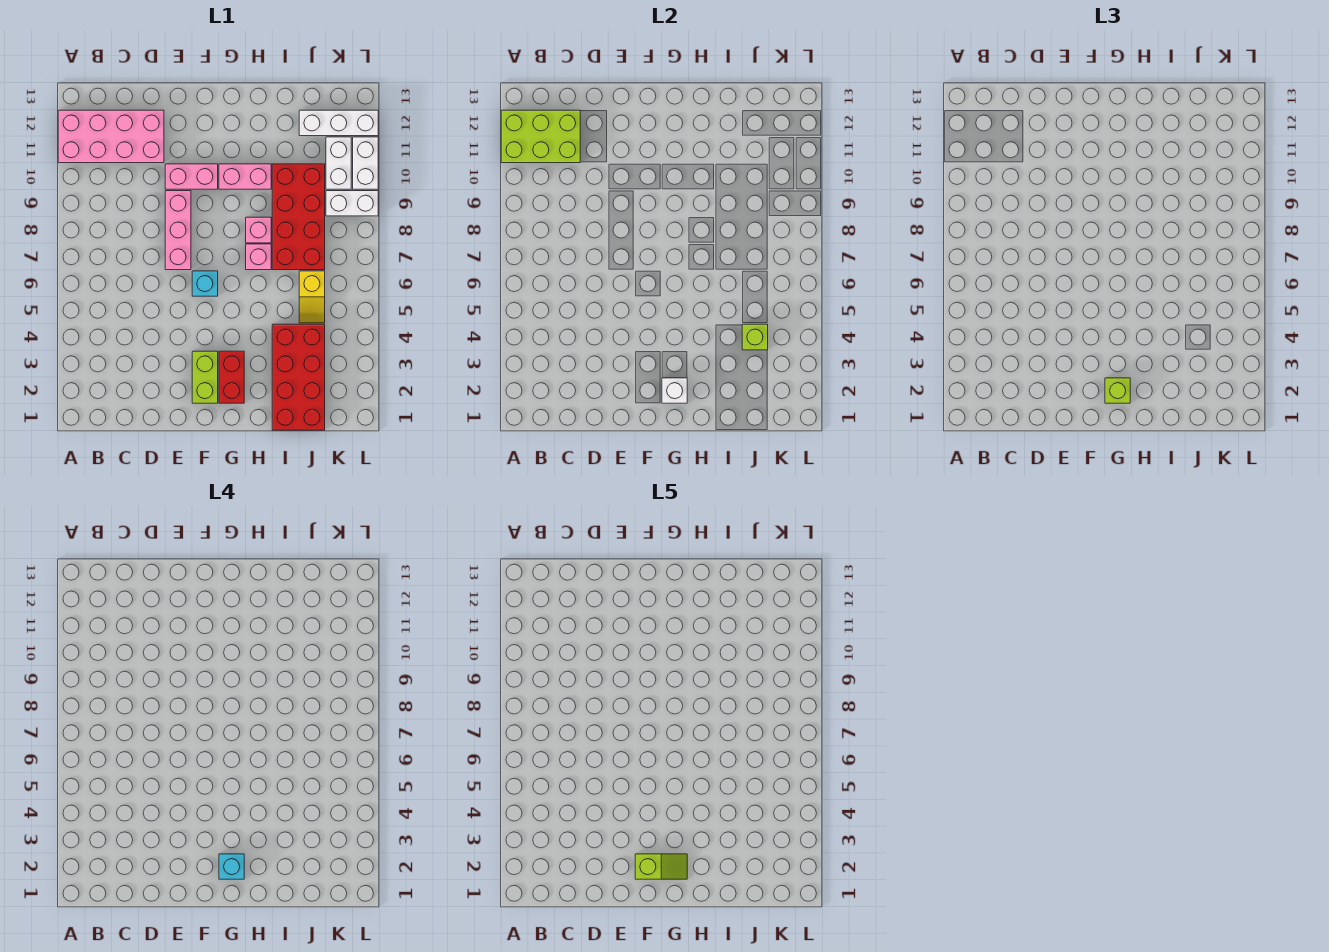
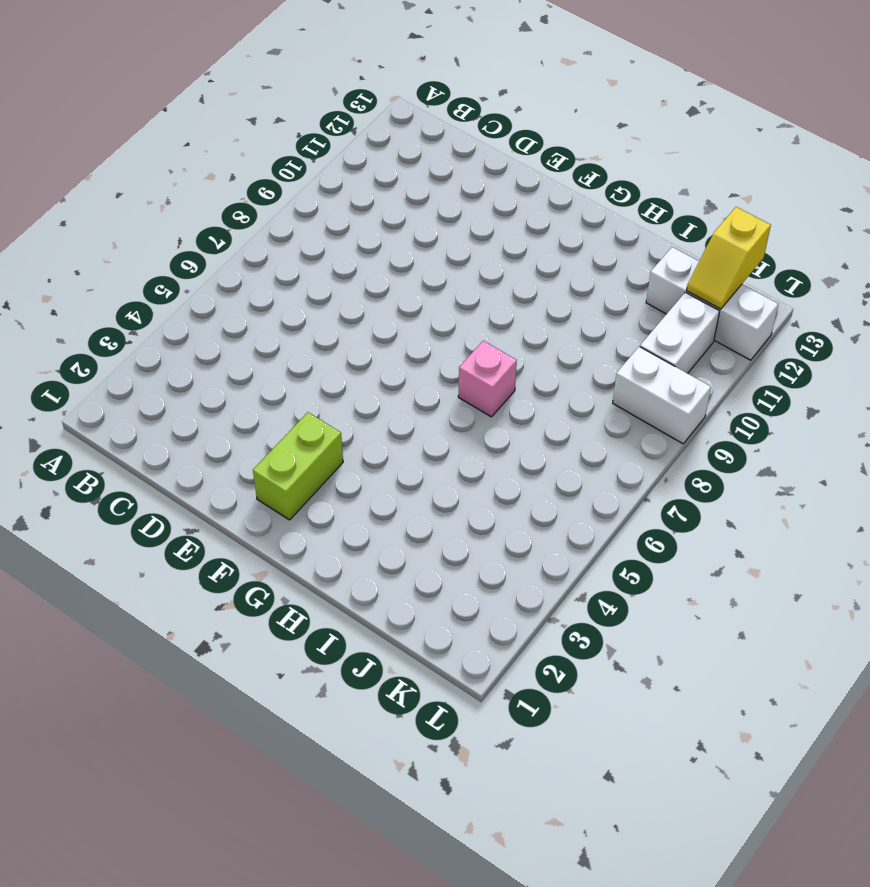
yellow 1x2 slope [686,207,771,309] -> yellow 1x2 slope moved to [299,271,325,323]
none -> pink 2x4 brick [58,110,164,163]
none -> pink 1x3 brick [165,191,191,270]
none -> pink 1x2 brick [165,164,218,189]

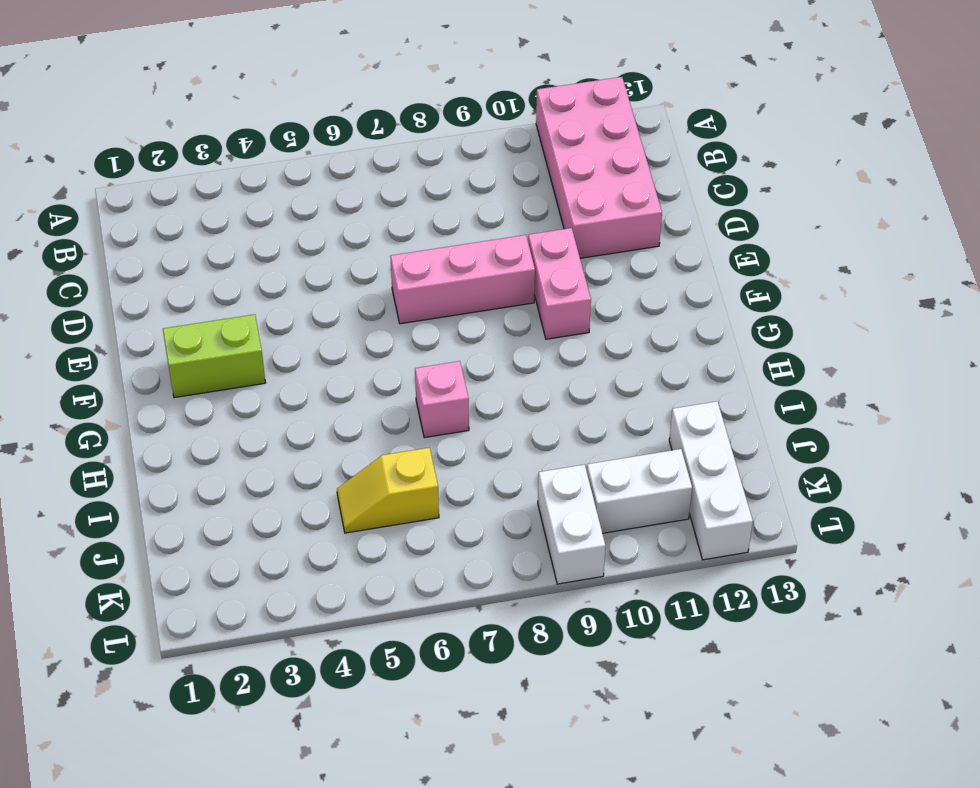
none -> cyan 1x1 brick [192,271,218,296]
none -> red 1x2 brick [219,351,244,403]
none -> pink 1x2 brick [219,164,271,189]

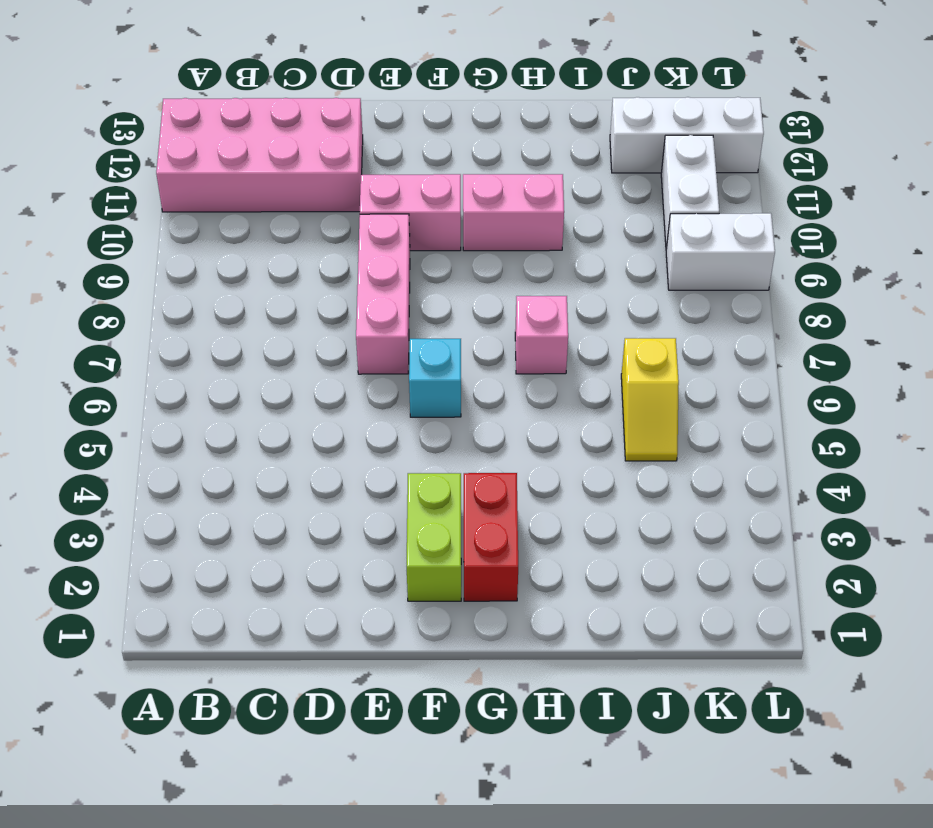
none -> pink 1x1 brick [246,217,271,243]
none -> red 2x4 brick [272,324,325,430]
none -> red 2x4 brick [272,164,325,270]

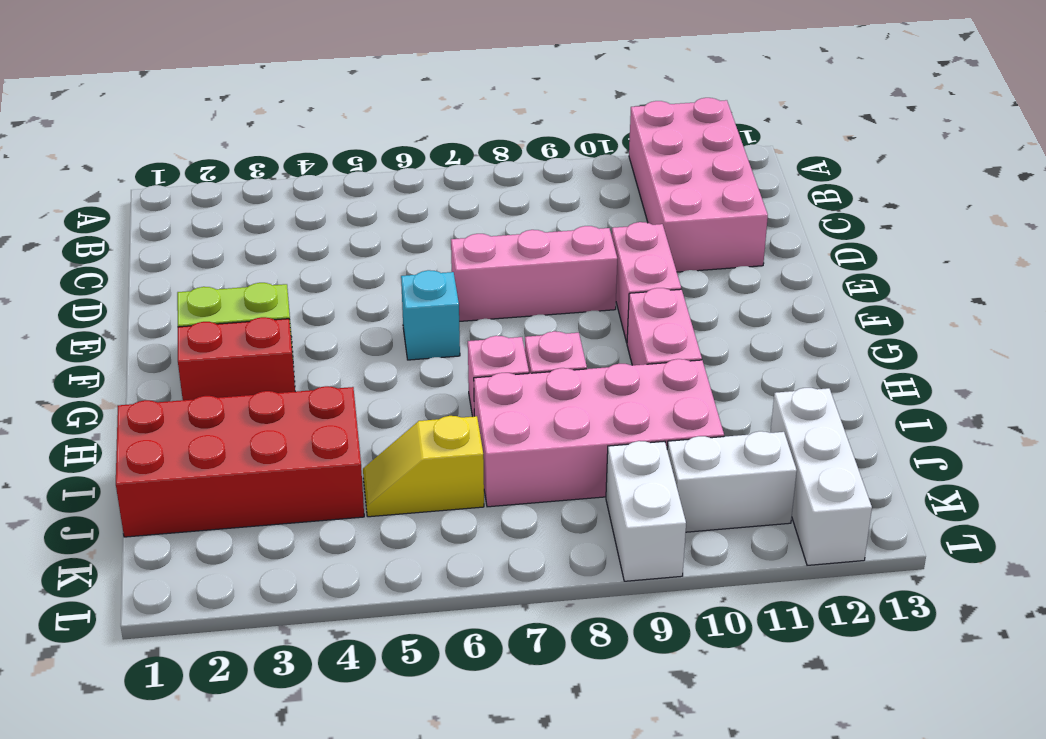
pink 2x4 brick [474,359,724,507] -> red 2x4 brick [272,164,325,270]
none -> white 1x2 brick [353,137,378,189]
none -> lime 2x3 brick [501,110,580,163]
none -> white 1x1 brick [662,378,687,403]

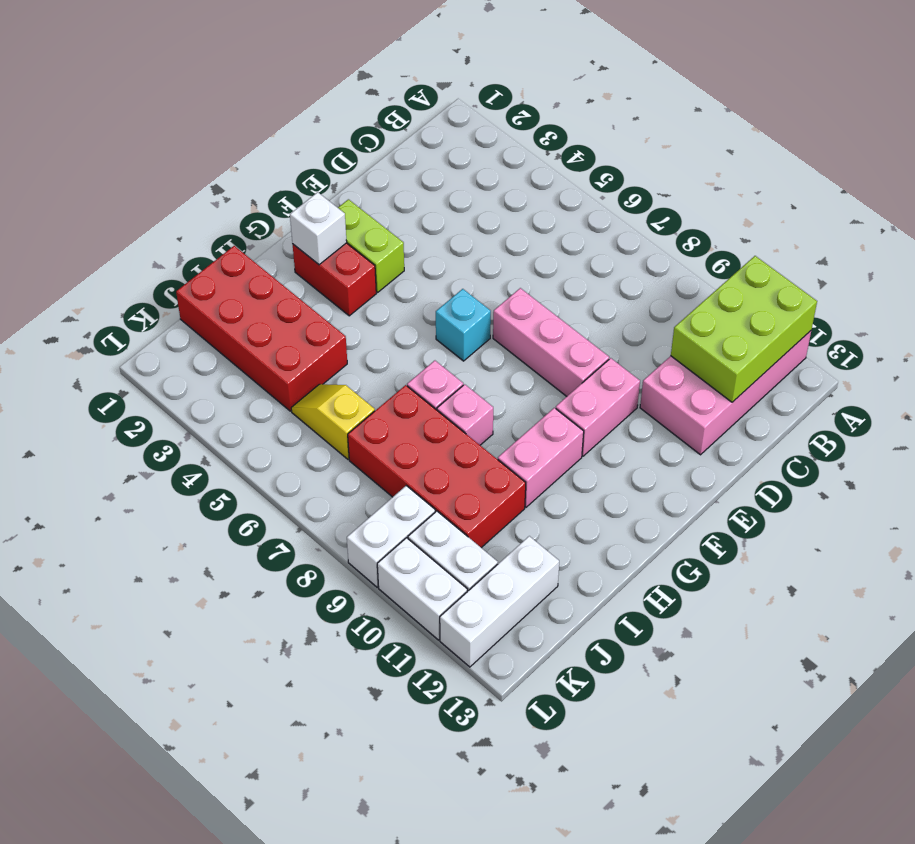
none -> lime 1x1 brick [742,324,768,350]
none -> lime 1x1 brick [1105,378,1130,403]
none -> cyan 1x1 brick [219,854,244,879]

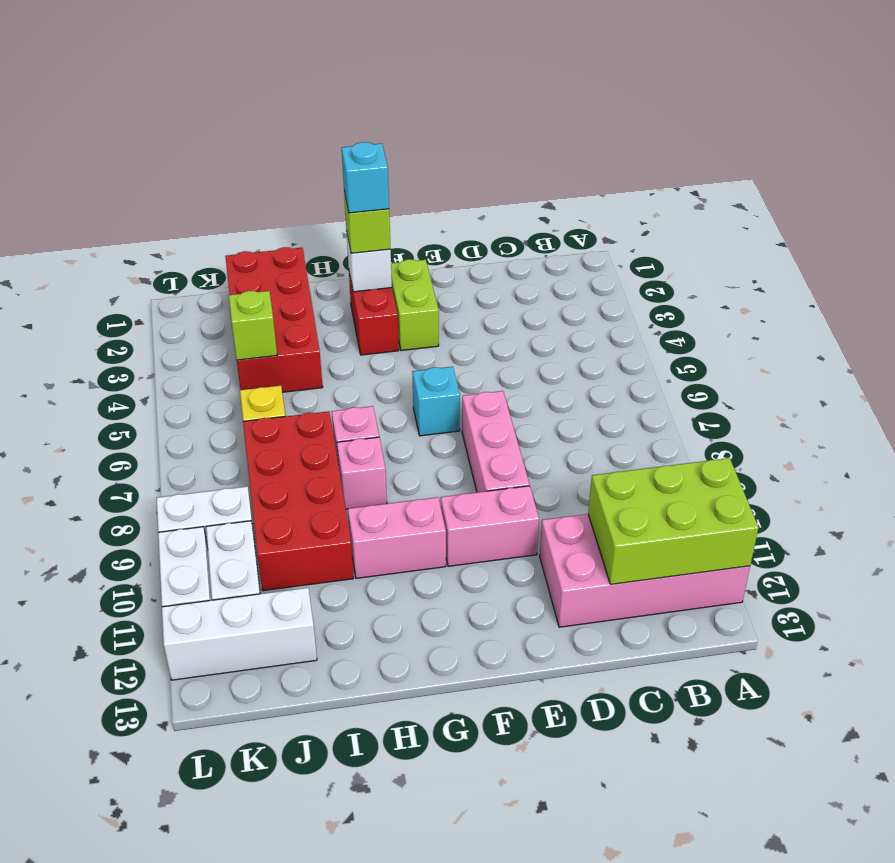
none -> lime 1x2 slope [635,854,687,879]

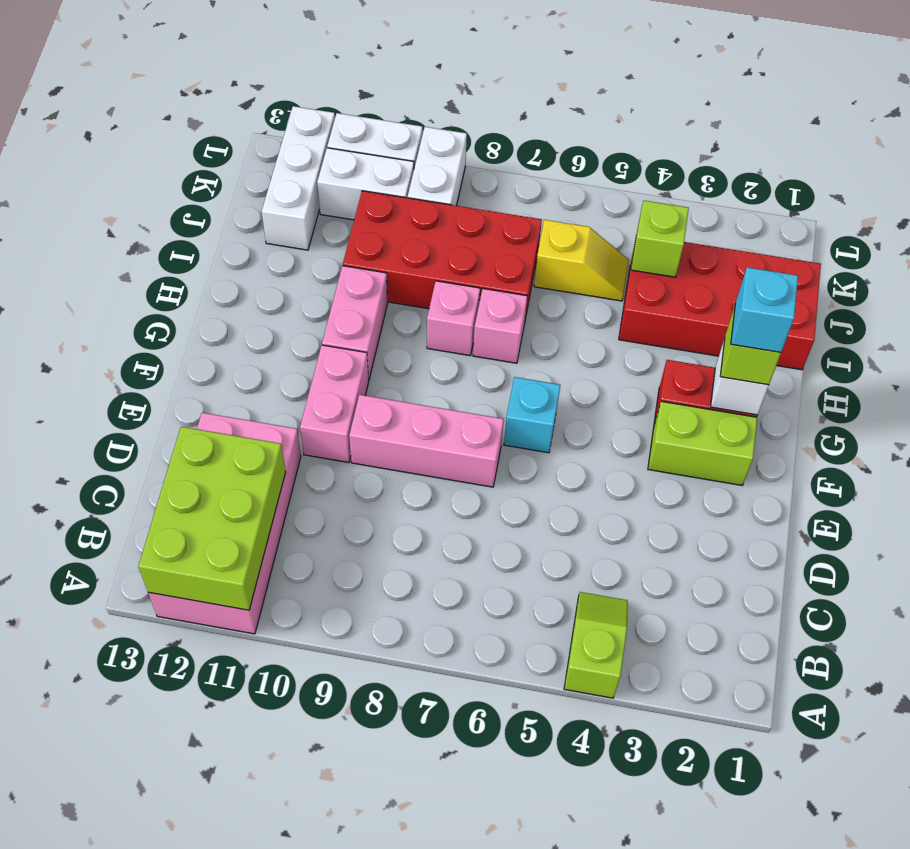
lime 1x2 slope [564,592,628,698] -> lime 1x2 slope moved to [635,854,687,879]

